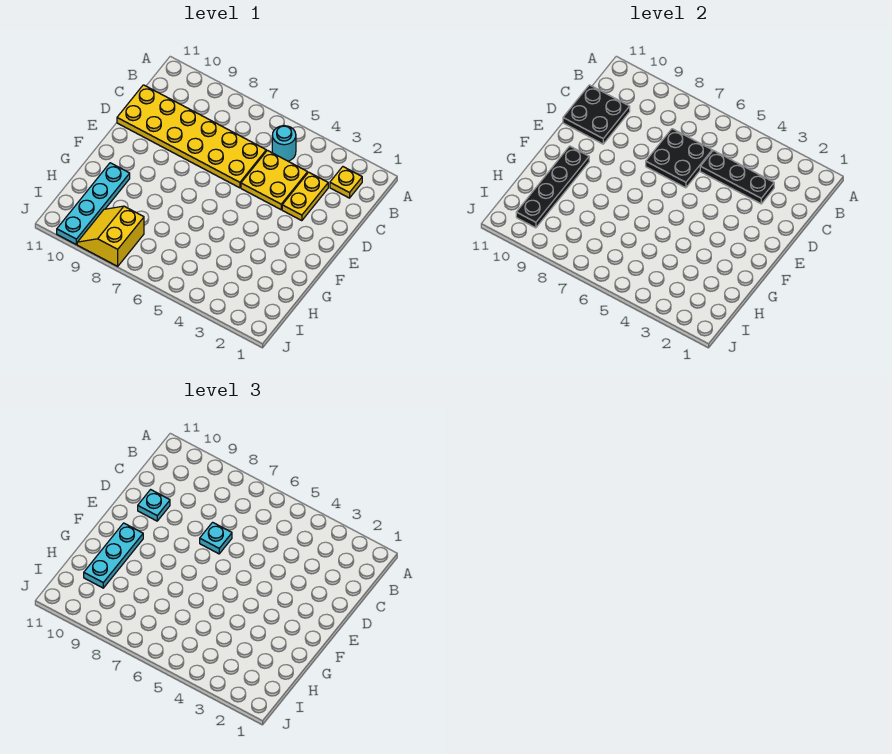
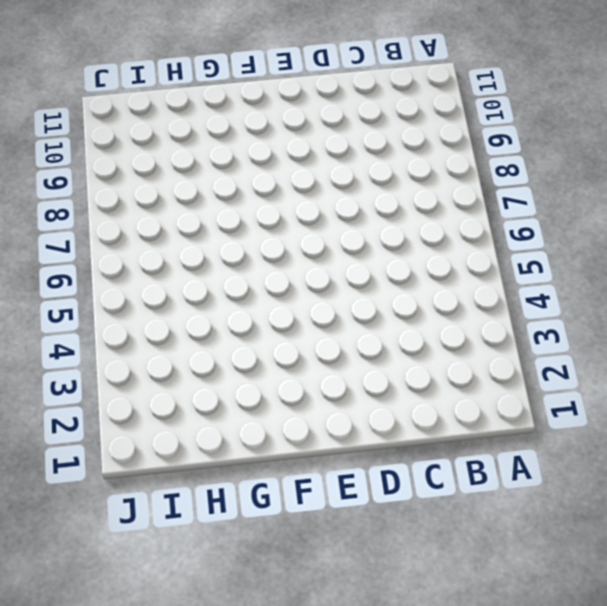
none -> yellow 1x1 plate [330,167,362,198]
none -> cyan 1x1 round brick [272,126,296,161]
none -> yellow 1x2 plate [282,172,328,221]

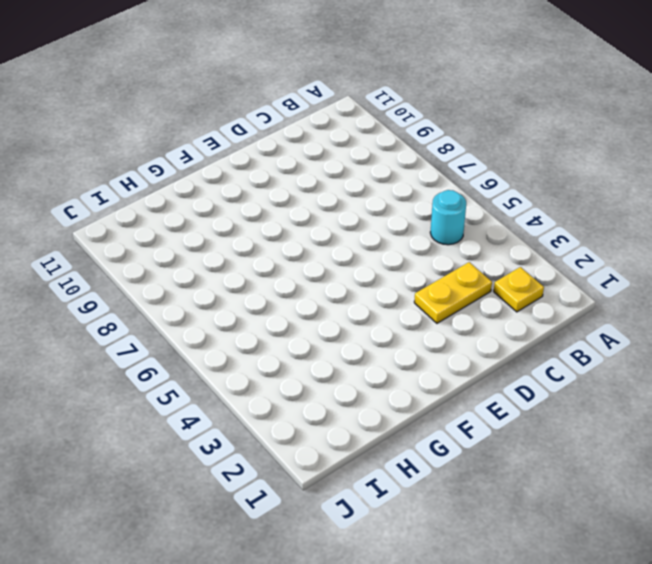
none -> yellow 2x2 plate [241,150,308,210]
none -> yellow 2x6 plate [117,85,266,188]
none -> cyan 1x4 plate [57,163,130,244]

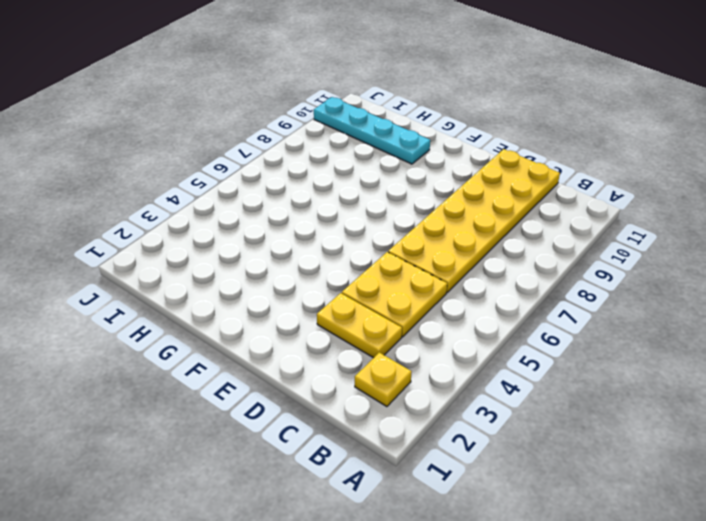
none -> cyan 1x1 round brick [272,126,296,161]
none -> yellow 2x2 slope [77,206,144,266]
none -> black 1x3 plate [700,150,774,204]

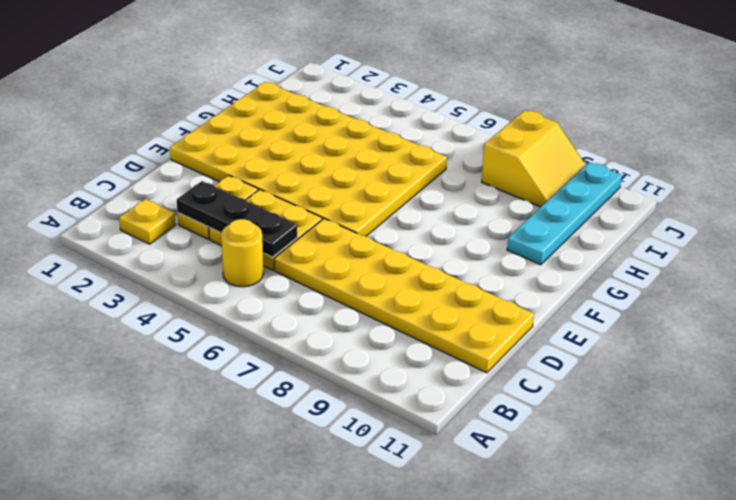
yellow 1x1 round brick [221,219,263,287] -> cyan 1x1 round brick [272,126,296,161]
yellow 4x6 plate [170,82,447,236] -> none
none -> black 2x2 plate [646,129,712,188]
none -> black 2x2 plate [563,85,630,144]
none -> black 1x4 plate [516,146,589,228]

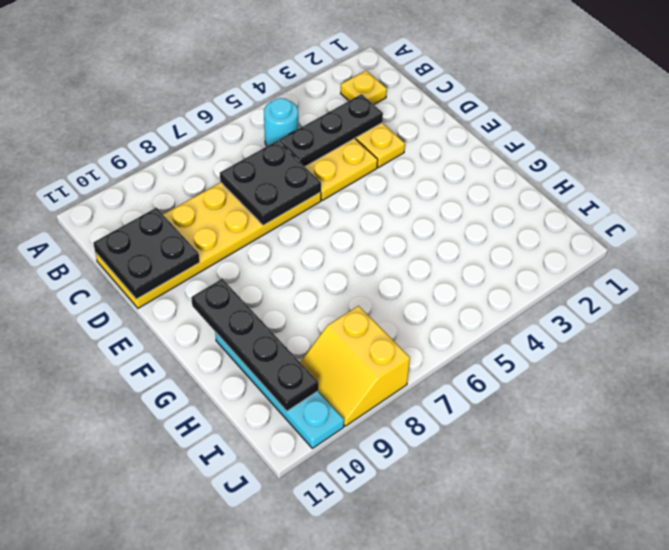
none -> cyan 1x1 plate [200,522,232,554]
none -> cyan 1x1 plate [138,490,170,521]
none -> cyan 1x3 plate [84,523,143,588]

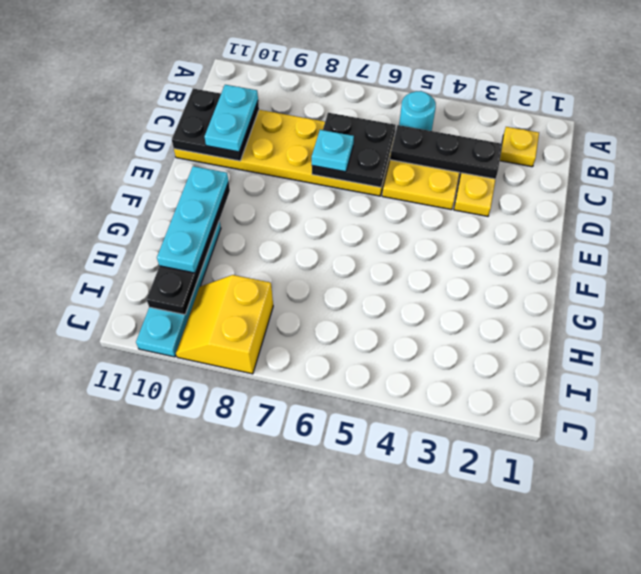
cyan 1x2 plate [205,85,258,152] -> cyan 1x1 plate [138,490,170,521]

